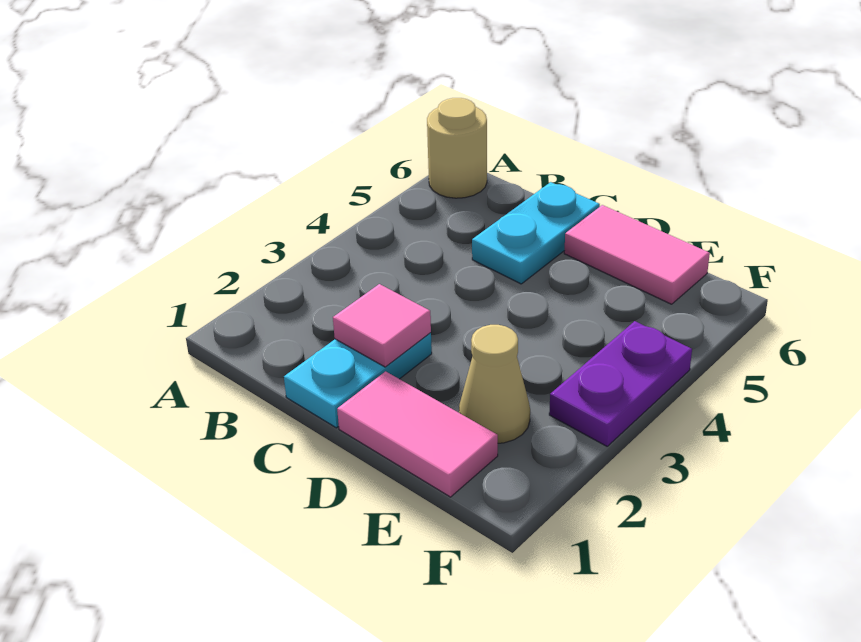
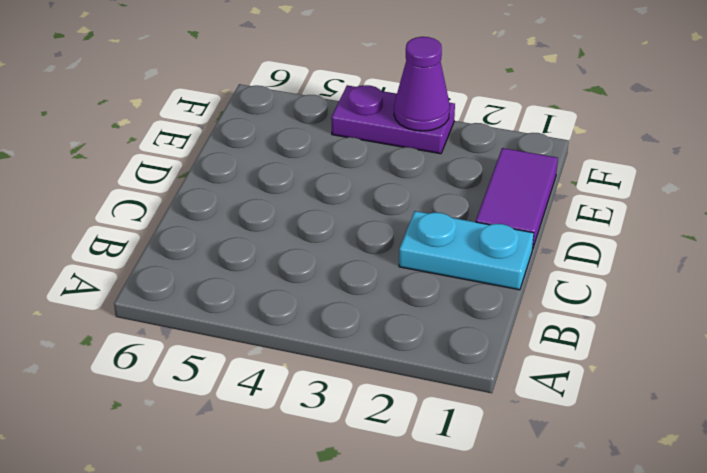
purple 1x2 tile [476,148,558,249] -> pink 1x2 tile [337,371,498,497]
purple 1x1 cone [394,37,450,131] -> none
none -> tan 1x1 round brick [427,98,487,198]
none -> cyan 1x2 plate [472,182,600,284]

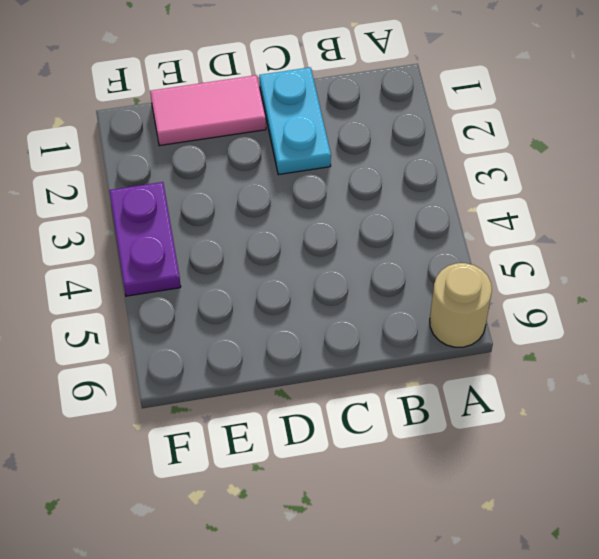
none -> cyan 1x2 plate [472,182,600,284]
none -> pink 1x2 tile [564,205,710,304]

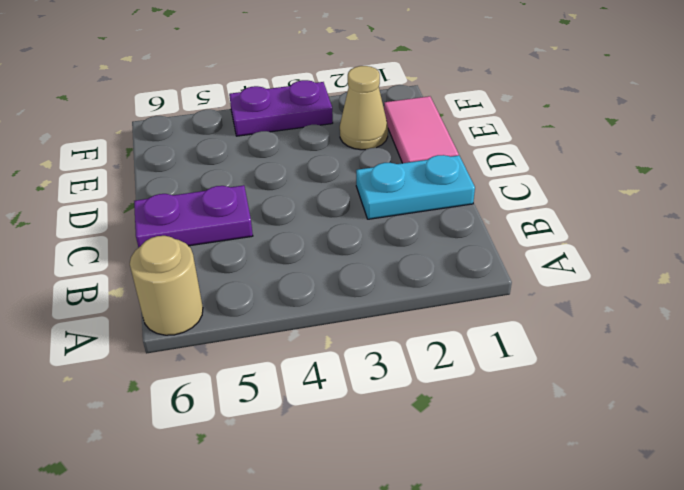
purple 1x2 plate [134,185,253,248] -> cyan 1x2 plate [472,182,600,284]
none -> pink 1x2 tile [564,205,710,304]
none -> pink 1x1 tile [333,284,431,367]

